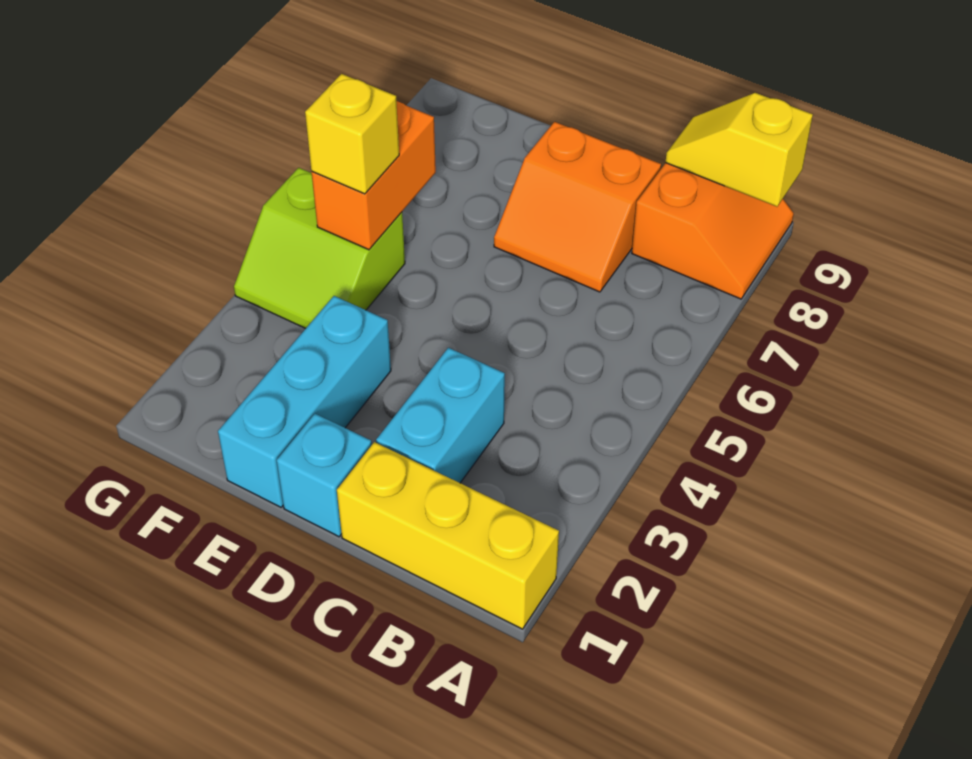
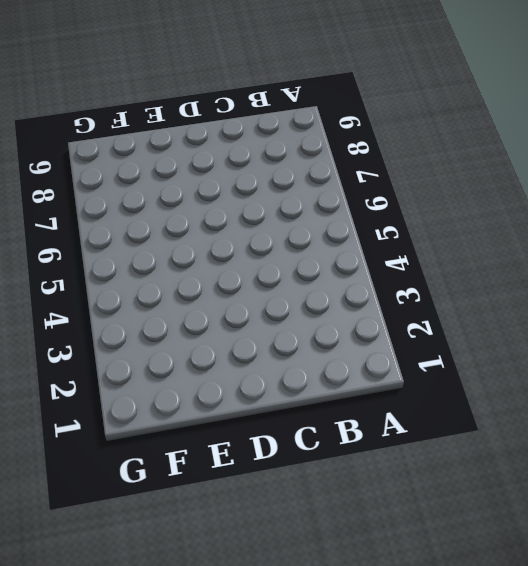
none -> yellow 1x3 brick [337,442,559,629]
none -> orange 2x2 slope [632,163,794,299]

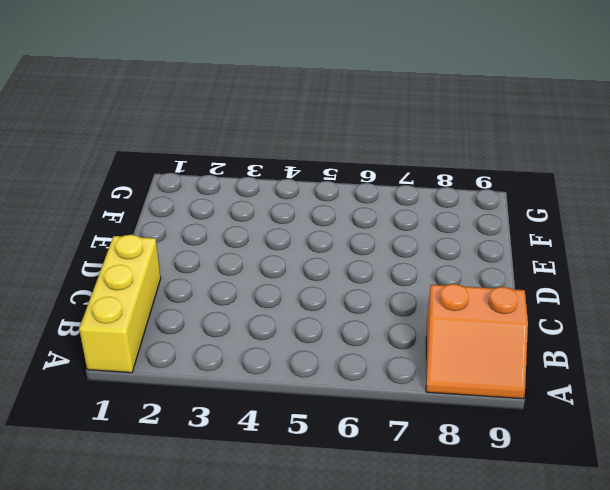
none -> cyan 1x2 brick [376,348,505,483]
none -> orange 2x2 slope [494,122,661,292]

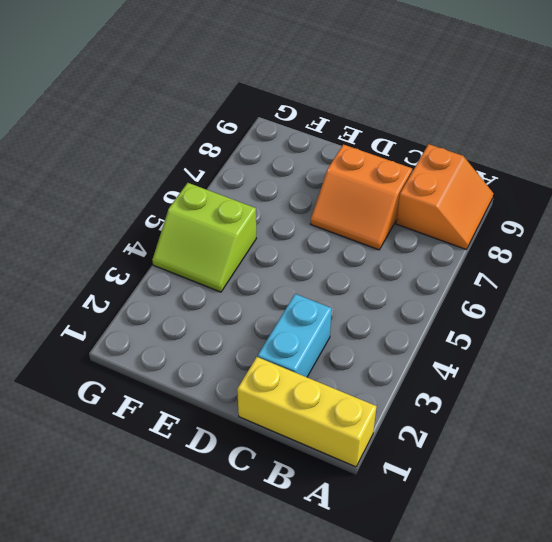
none -> cyan 1x1 brick [277,414,372,537]
none -> cyan 1x3 brick [218,296,391,507]

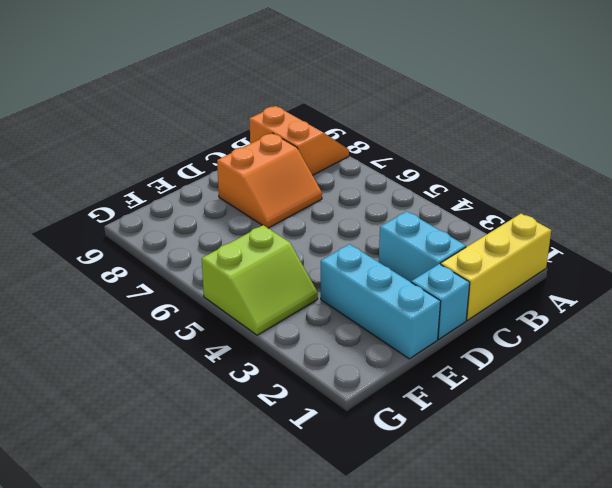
none -> yellow 1x2 slope [665,93,813,207]
none -> orange 1x2 brick [312,101,436,250]

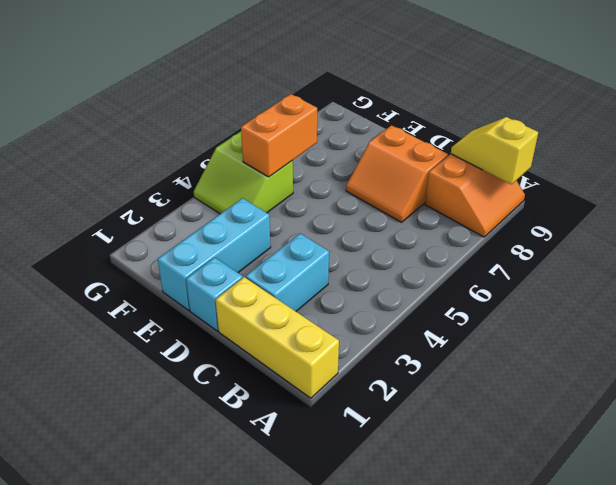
none -> yellow 1x1 brick [305,74,399,194]

